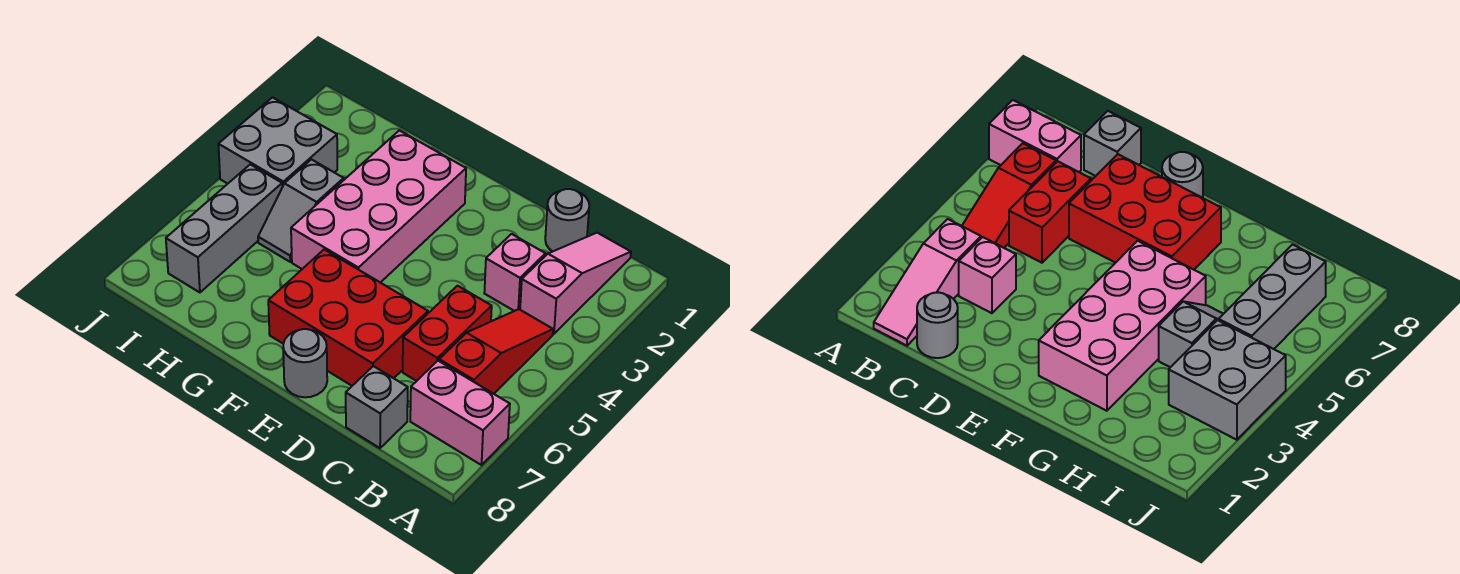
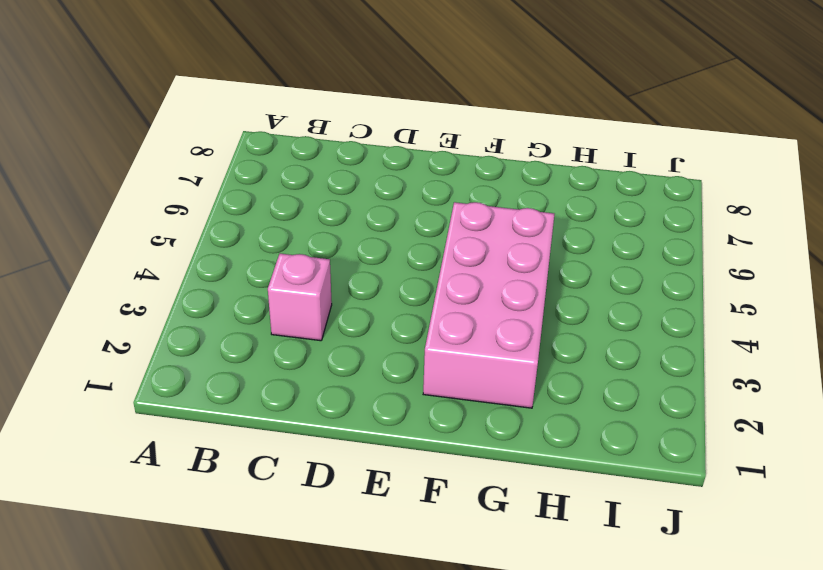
none -> pink 1x2 brick [410,361,510,465]
none -> pink 1x3 slope [520,233,631,334]
none -> red 1x3 slope [439,309,553,394]

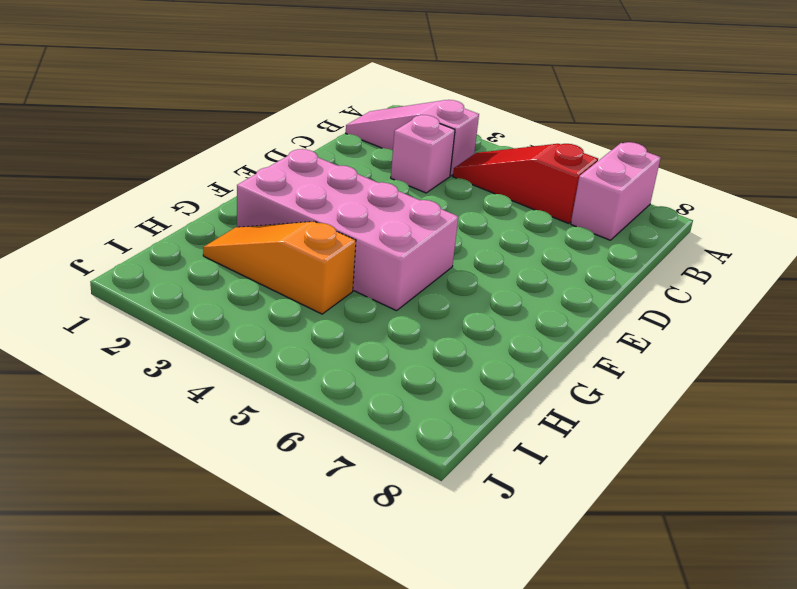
orange 1x3 slope [203,221,356,314] -> grey 1x2 slope [258,160,344,262]
none -> grey 1x1 round brick [545,189,589,252]
none -> red 1x2 brick [403,286,492,381]
none -> grey 1x1 brick [346,366,408,448]

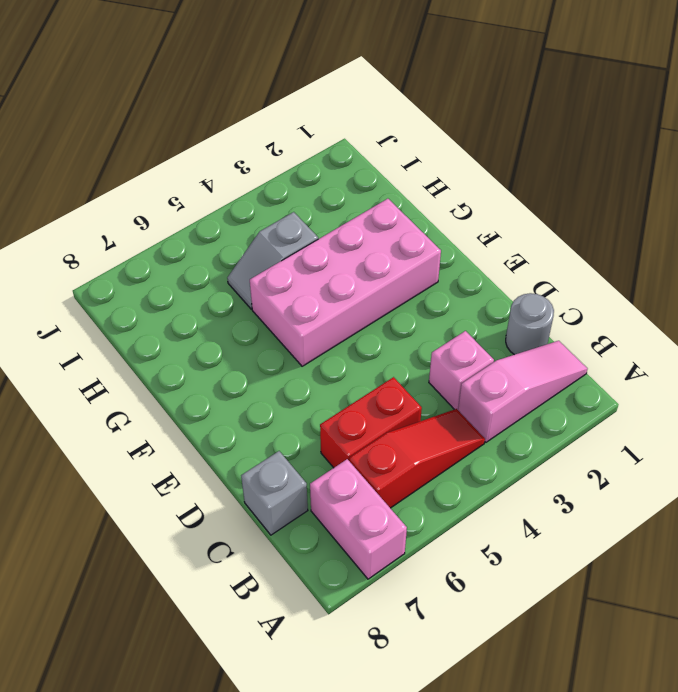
none -> red 2x3 brick [268,250,428,386]
none -> grey 1x1 round brick [283,329,327,397]
none -> grey 2x2 brick [218,97,337,187]

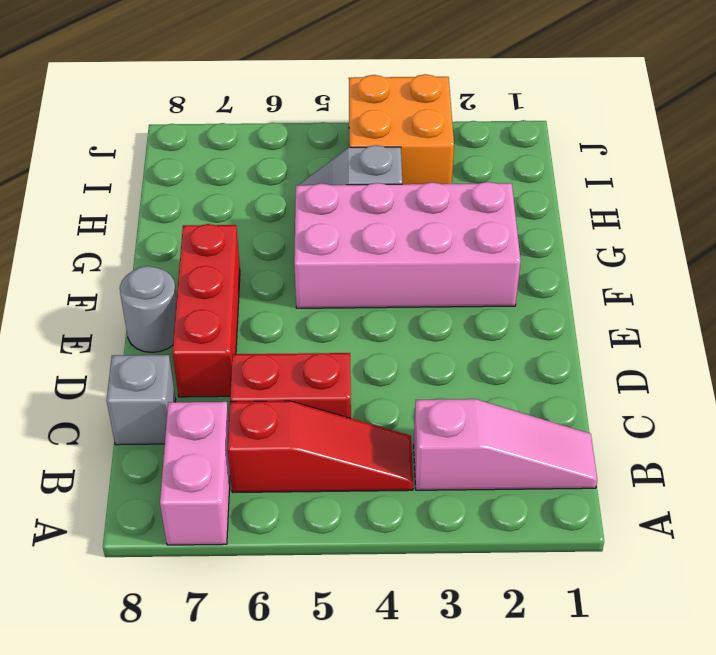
red 1x3 brick [172,224,240,397] -> red 2x3 brick [268,250,428,386]
orange 2x2 brick [349,74,454,184] -> grey 2x2 brick [218,97,337,187]
none -> grey 1x1 round brick [545,189,589,252]
none -> pink 1x1 brick [484,234,545,311]
none -> grey 1x3 brick [166,164,282,292]

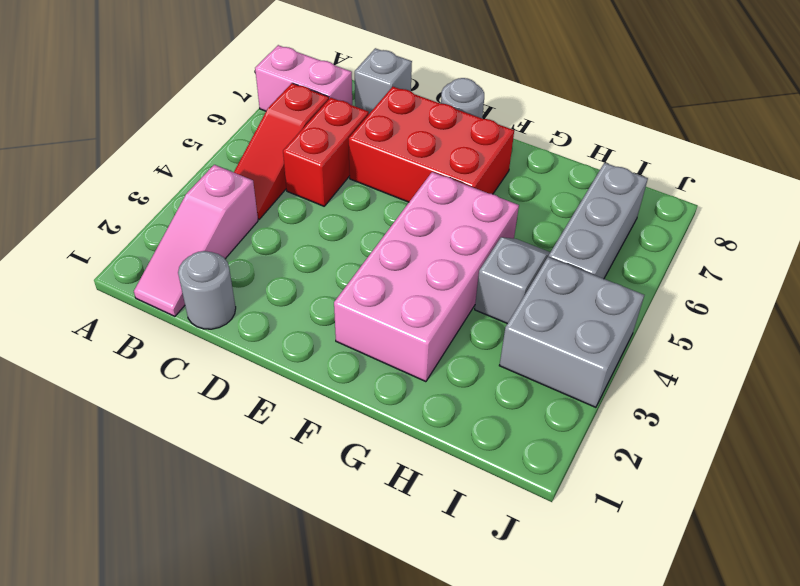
none -> pink 1x1 brick [484,234,545,311]

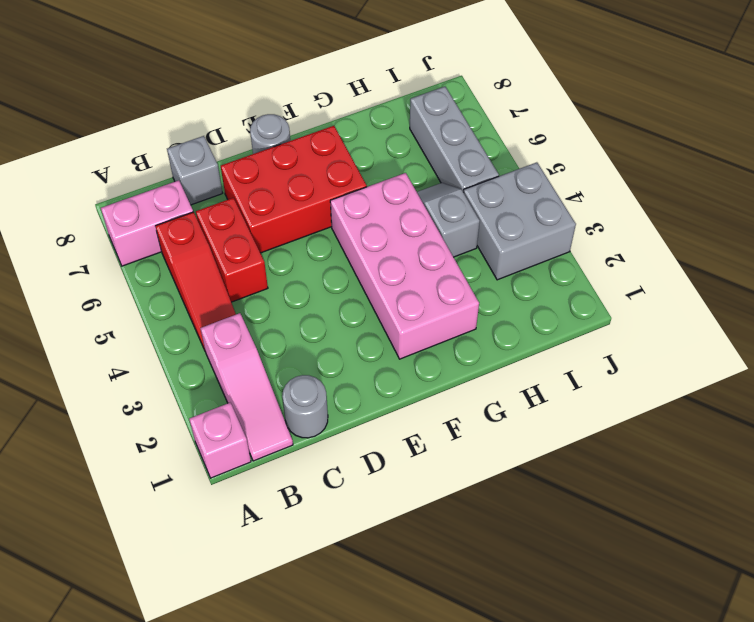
pink 1x1 brick [189,403,251,478] -> pink 1x1 brick moved to [484,234,545,311]

